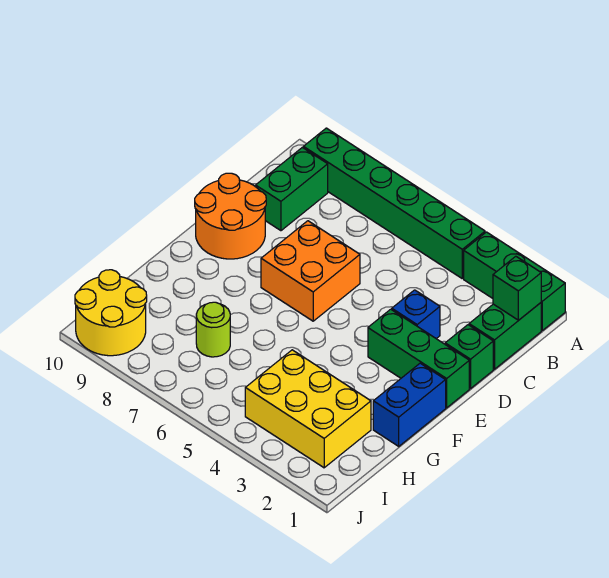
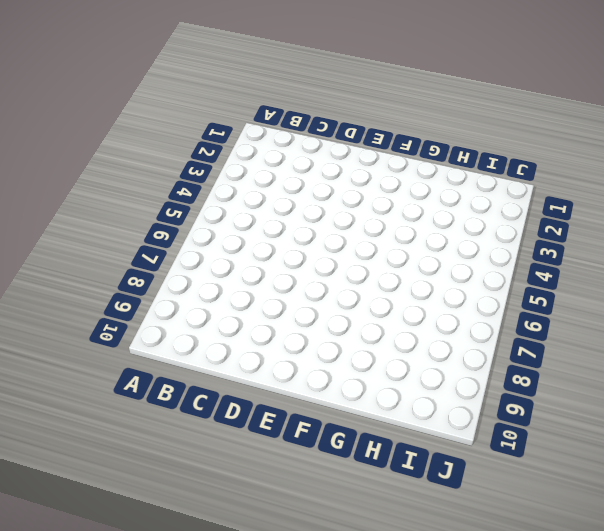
none -> green 1x3 brick [464,232,565,330]
none -> green 1x6 brick [303,128,485,278]
none -> green 1x2 brick [469,303,541,369]

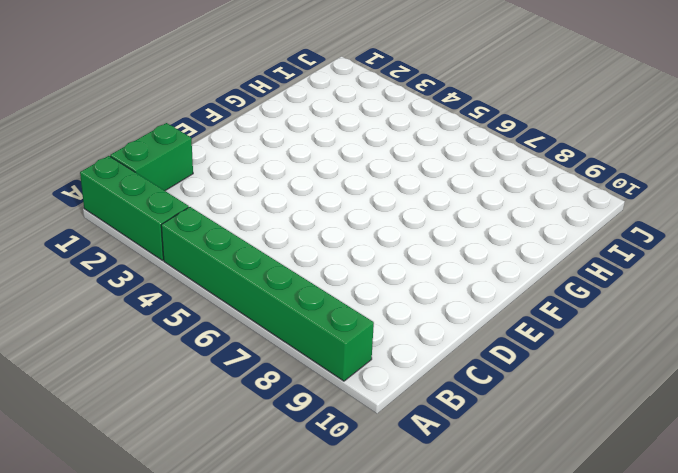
none -> green 1x2 brick [256,147,328,231]
none -> green 1x1 brick [445,325,493,388]
none -> blue 1x1 brick [392,290,440,339]

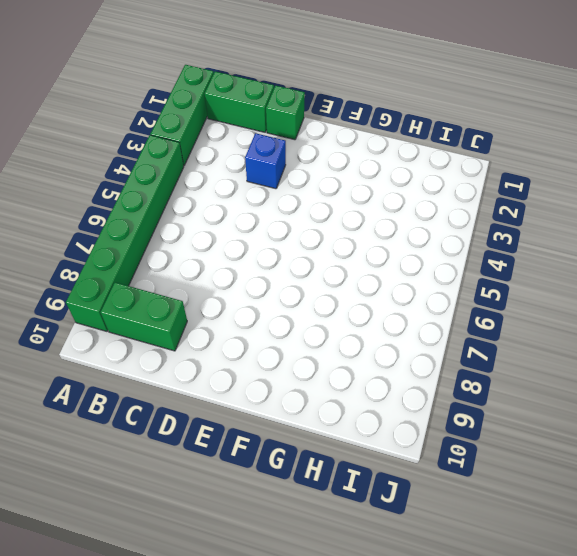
none -> orange 2x2 brick [261,221,360,321]
none -> orange 2x2 round brick [195,173,266,259]
none -> green 1x3 brick [368,309,469,408]

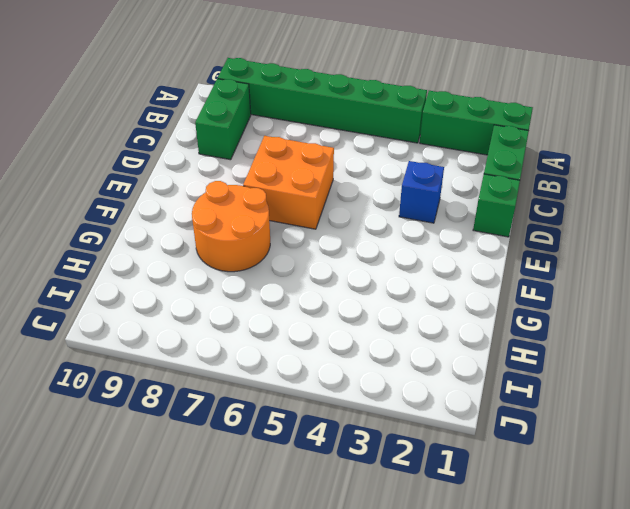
orange 2x2 round brick [192,181,270,272] -> orange 2x2 round brick moved to [195,173,266,259]
none -> green 1x3 brick [368,309,469,408]
none -> blue 1x2 brick [373,363,446,446]
none -> yellow 2x3 brick [245,350,371,468]

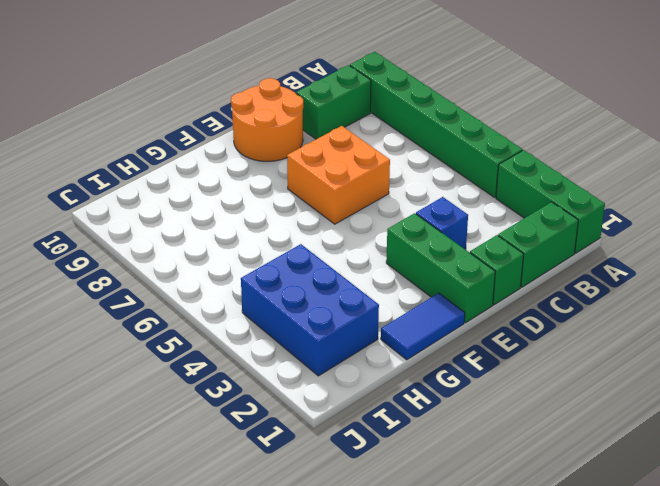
blue 1x2 tile [381,293,465,360] -> blue 1x2 brick [373,363,446,446]
blue 2x3 brick [241,244,379,376] -> yellow 2x3 brick [245,350,371,468]
none -> lime 1x1 round brick [196,302,230,357]
none -> yellow 2x2 round brick [75,270,147,356]
none -> green 1x1 brick [493,256,541,320]

